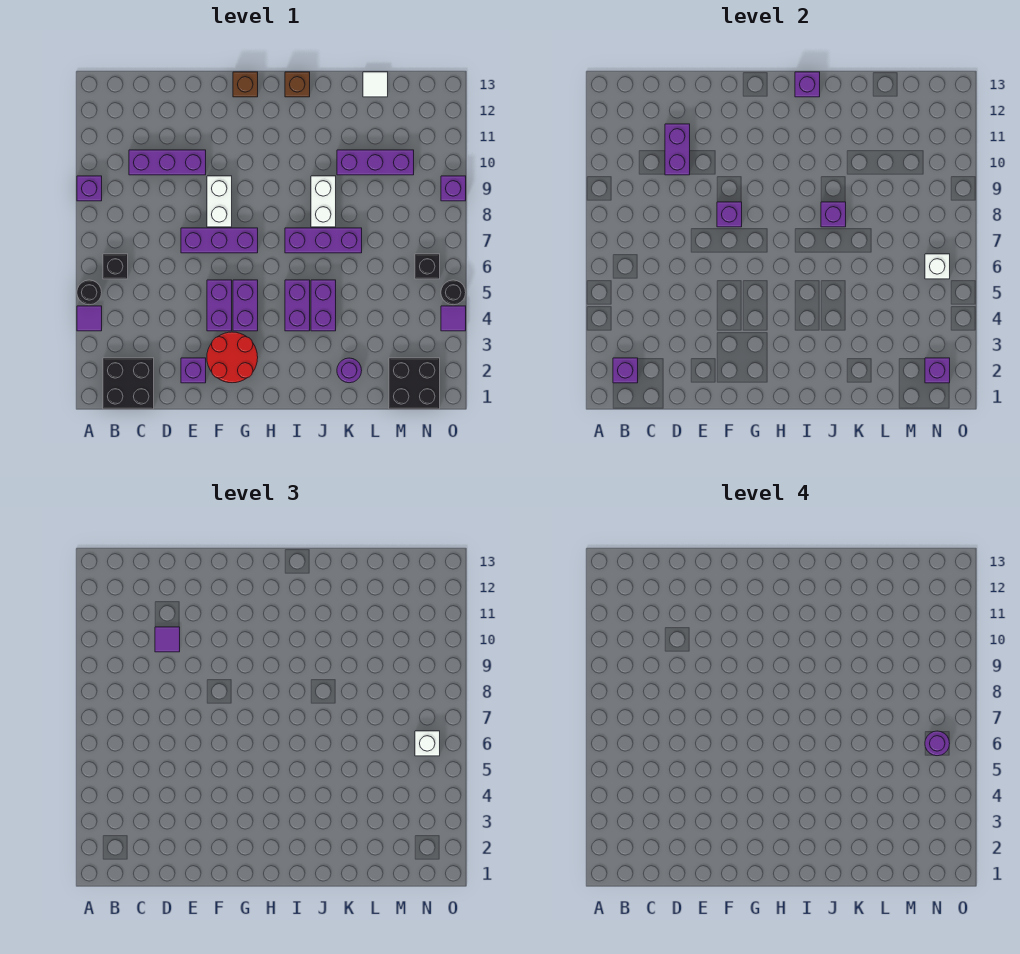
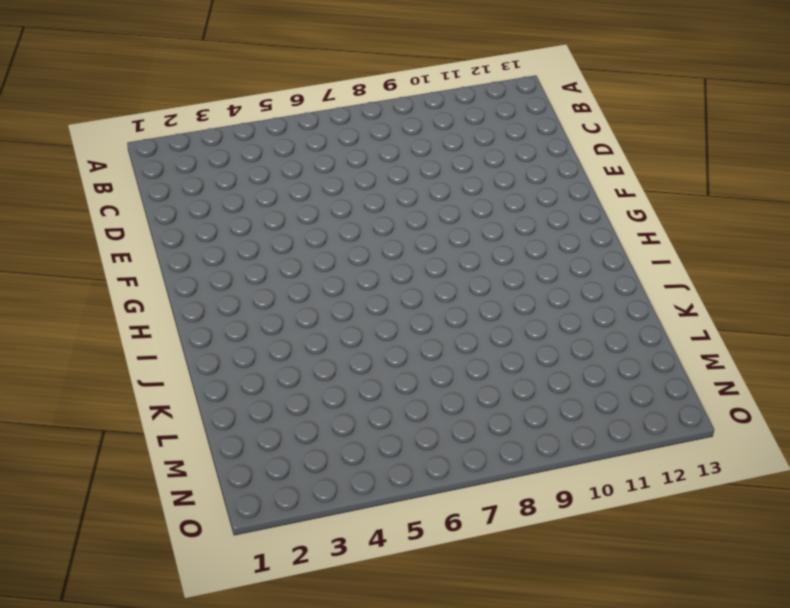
none -> purple 1x1 tile [77,306,102,331]
none -> black 1x1 round brick [77,280,102,305]
none -> purple 1x1 brick [77,176,102,201]
none -> black 2x2 brick [103,358,154,409]

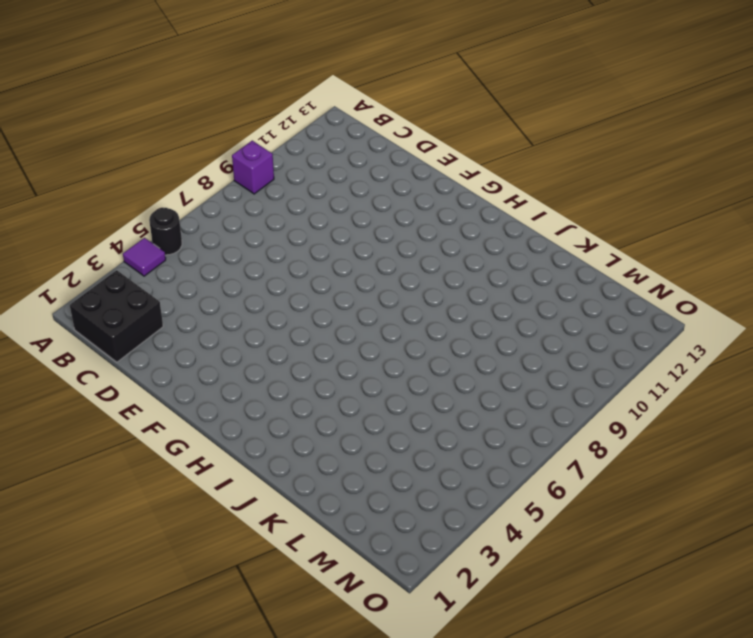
none -> black 1x1 brick [103,254,128,279]
none -> purple 1x3 brick [129,150,206,175]
none -> purple 1x1 brick [181,358,206,383]
none -> purple 1x3 brick [181,228,258,253]

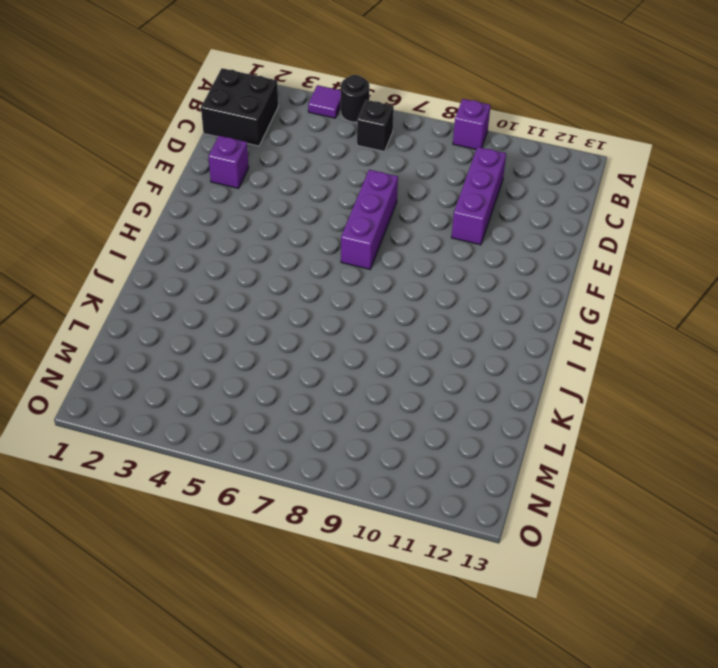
none -> red 2x2 round brick [207,332,258,383]
none -> purple 1x2 brick [207,280,232,331]
none -> white 1x2 brick [207,176,232,227]
none -> purple 1x2 brick [233,280,258,331]

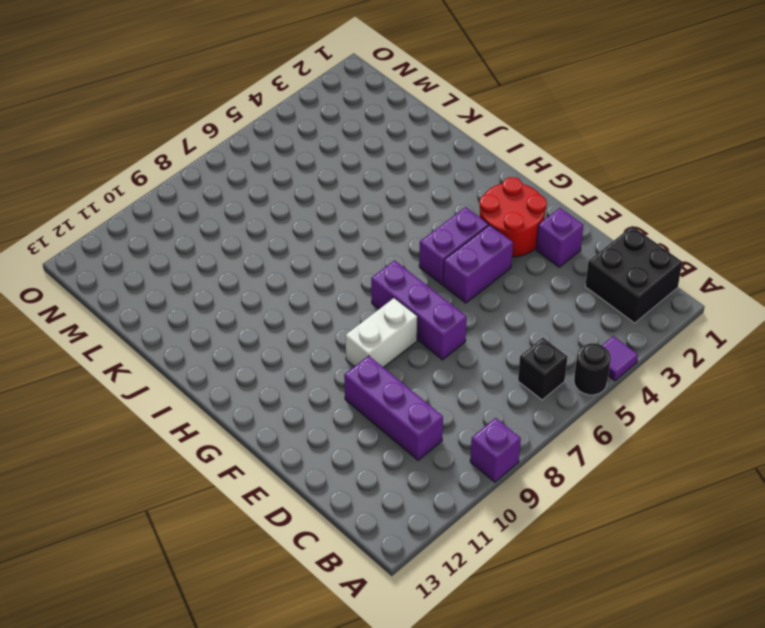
none -> brown 1x1 brick [233,72,258,97]
none -> purple 1x2 brick [285,280,310,331]
none -> purple 1x3 brick [285,228,362,253]
none -> brown 1x1 brick [285,72,310,97]

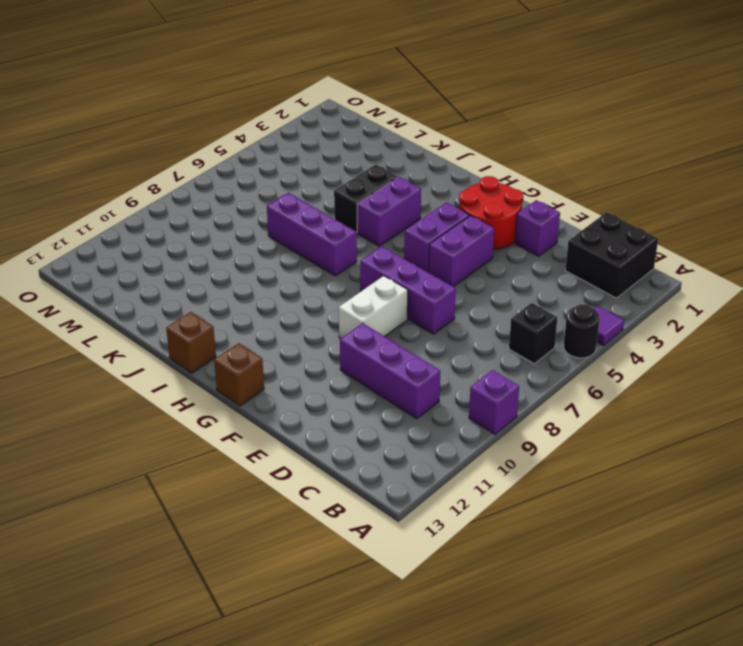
black 1x2 brick [334,165,398,232] -> purple 1x2 brick [311,280,336,331]
none -> white 1x2 brick [311,176,336,227]
none -> purple 1x1 round brick [337,358,362,383]
none -> purple 1x3 brick [337,150,414,175]
none -> white 1x1 tile [363,72,388,97]

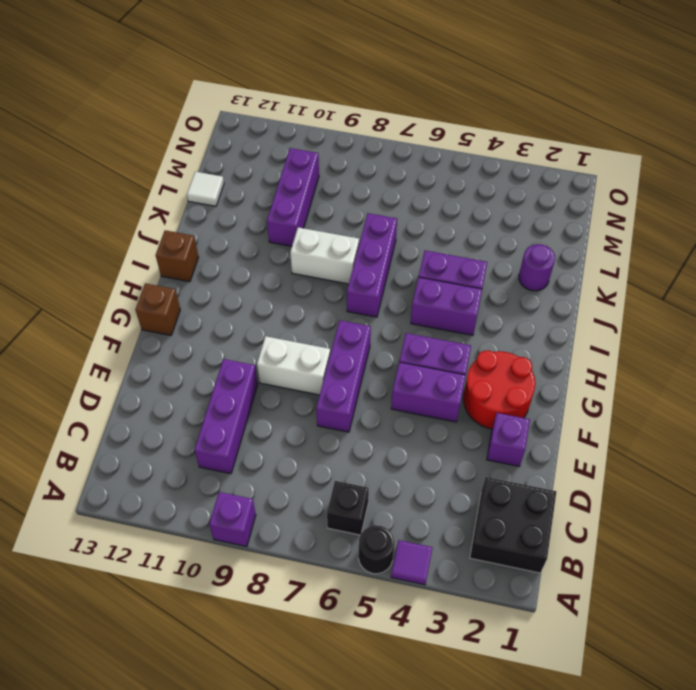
none -> black 2x2 brick [389,358,440,409]
none -> black 1x1 brick [415,254,440,279]
none -> purple 1x1 tile [441,306,466,331]
none -> black 1x1 round brick [441,280,466,305]

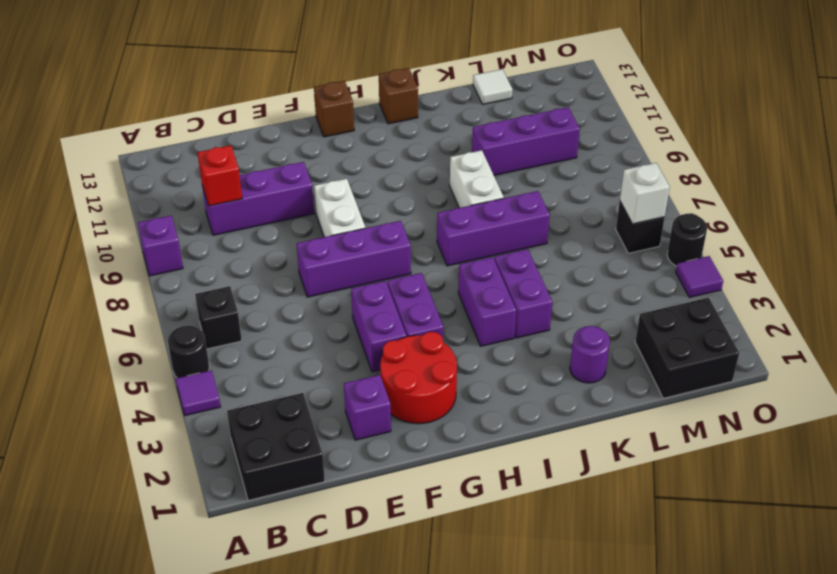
red 1x1 brick [197,145,242,206] -> none
none -> purple 1x1 brick [441,176,466,201]
none -> purple 1x1 brick [613,358,638,383]
none -> purple 1x2 brick [665,124,690,175]
none -> purple 1x1 brick [717,202,742,227]

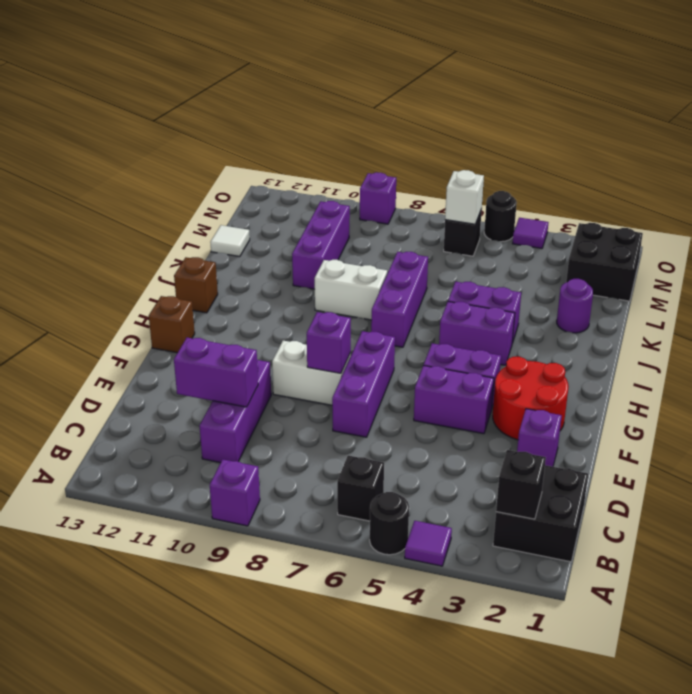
black 1x1 brick [496,450,546,519] -> purple 1x1 brick [613,358,638,383]
none -> purple 1x1 brick [795,72,820,97]
none -> purple 1x1 brick [821,202,846,227]
none -> purple 1x1 brick [925,358,950,383]
none -> purple 1x1 tile [155,627,180,652]

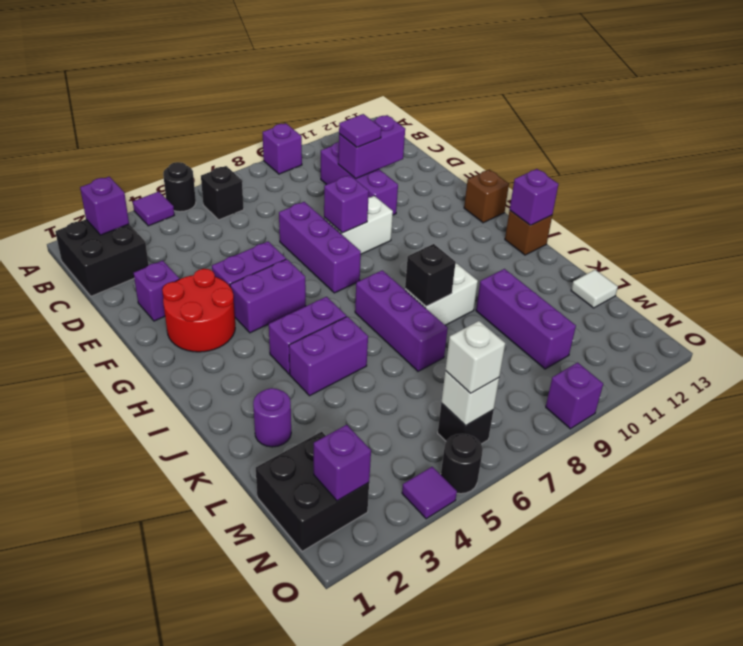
black 1x1 brick [405,244,456,306] -> purple 1x1 brick [821,202,846,227]
none -> purple 1x1 round brick [925,731,950,756]

